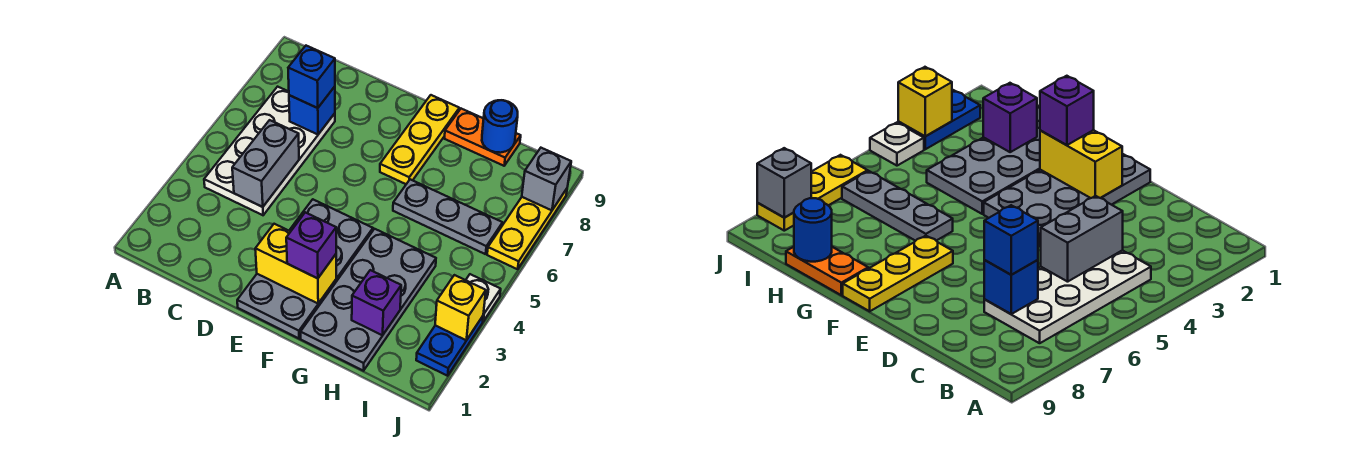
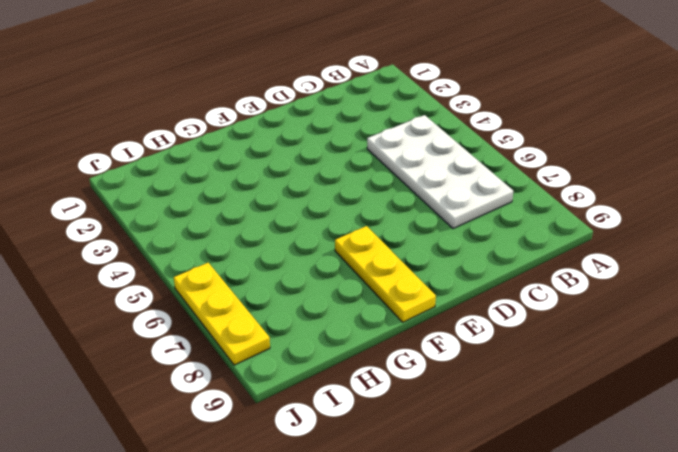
none -> grey 2x4 plate [237,199,373,338]
none -> grey 2x4 plate [301,229,436,371]
none -> grey 1x3 plate [393,179,503,254]

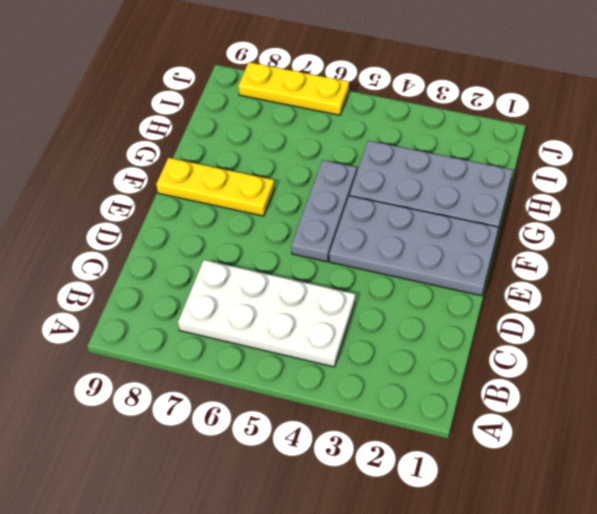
grey 1x3 plate [291,160,357,262] -> grey 1x3 plate moved to [393,179,503,254]
none -> orange 1x2 plate [444,109,521,166]
none -> blue 1x2 plate [416,316,483,376]
none -> white 1x1 plate [466,274,501,321]

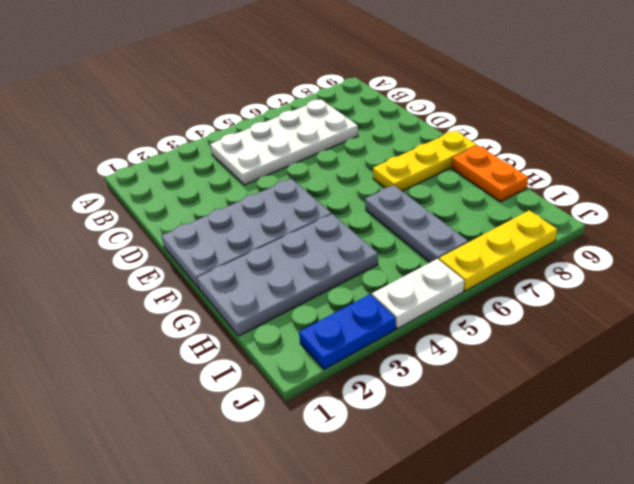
white 1x2 plate [372,259,464,329] -> white 1x1 plate [466,274,501,321]
none -> grey 1x2 brick [232,120,299,207]
none -> blue 1x1 brick [289,87,335,134]
none -> yellow 1x2 brick [255,224,336,303]

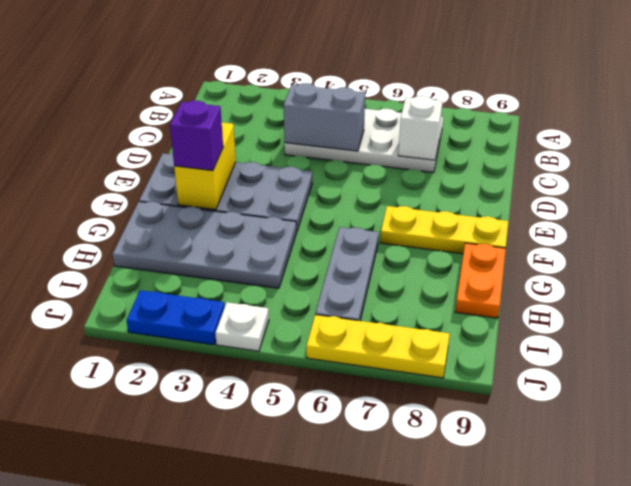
white 1x1 brick [398,96,443,160] -> blue 1x1 brick [289,87,335,134]
none -> purple 1x1 brick [352,270,401,336]
none -> blue 1x1 round brick [482,100,518,153]
none -> yellow 1x1 brick [435,275,486,340]

